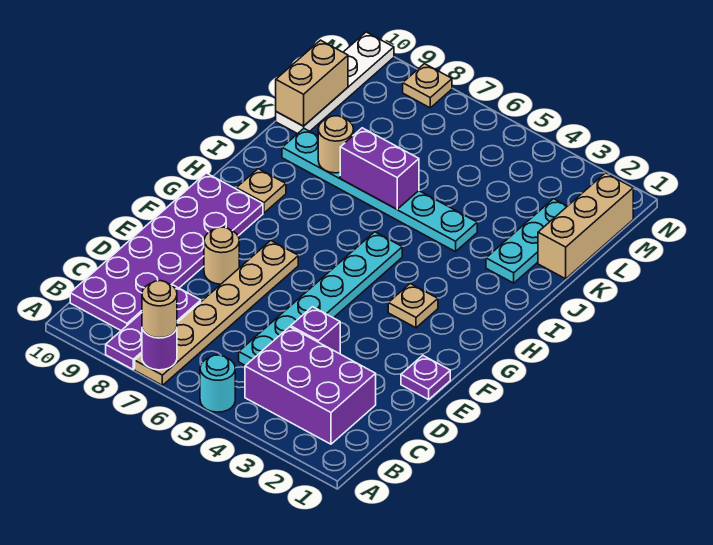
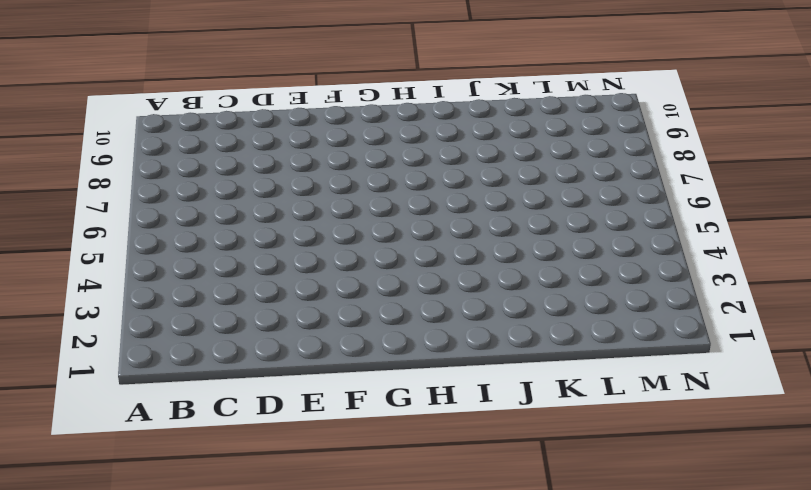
none -> cyan 1x1 round brick [200,355,235,412]
none -> tan 1x6 plate [135,241,298,385]
none -> purple 1x3 plate [106,285,201,369]

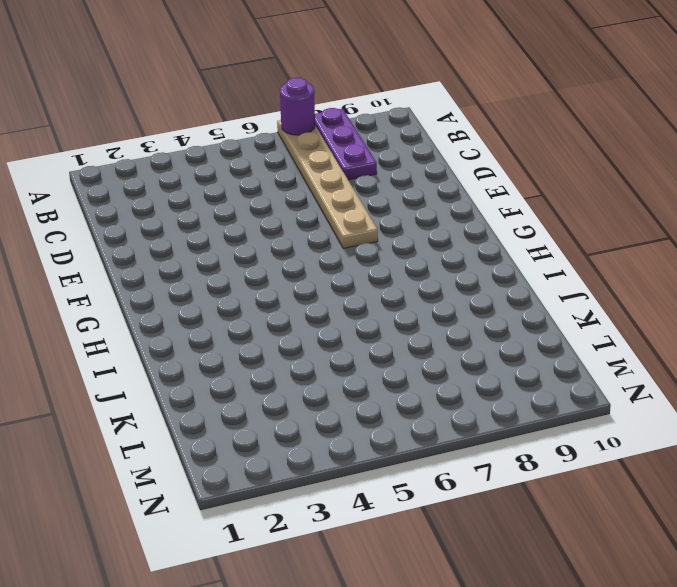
none -> cyan 1x1 round brick [200,355,235,412]
none -> purple 2x3 brick [245,327,376,444]
none -> purple 2x6 plate [70,173,263,330]

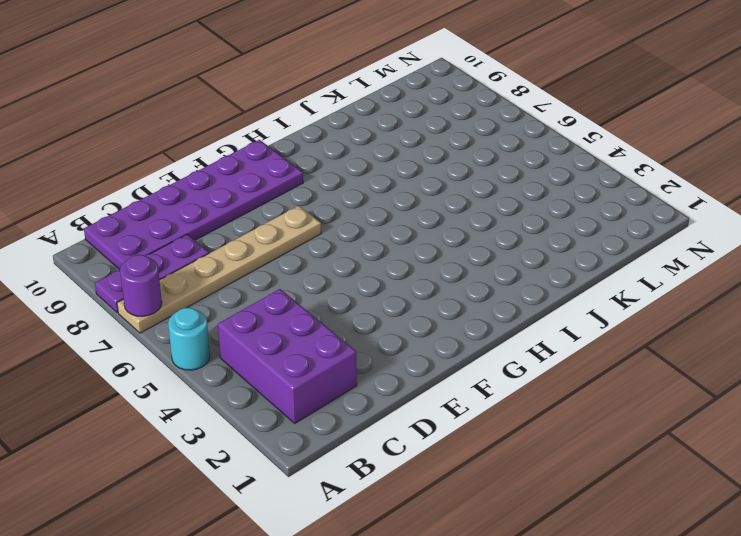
none -> cyan 1x6 plate [239,232,402,366]
none -> purple 1x1 brick [291,307,340,354]
none -> purple 1x1 plate [401,355,450,400]

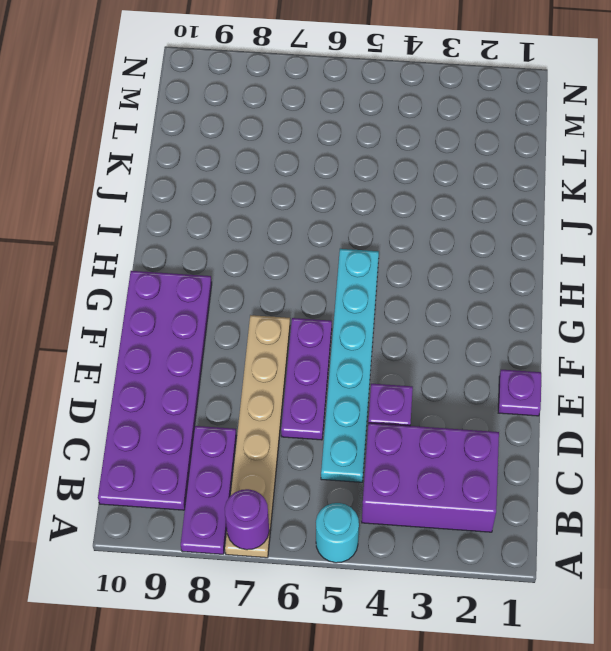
purple 1x3 plate [281,318,332,440] -> none
none -> tan 1x1 round brick [204,227,239,284]
none -> tan 1x1 plate [388,284,438,328]
none -> tan 1x1 plate [236,169,286,213]

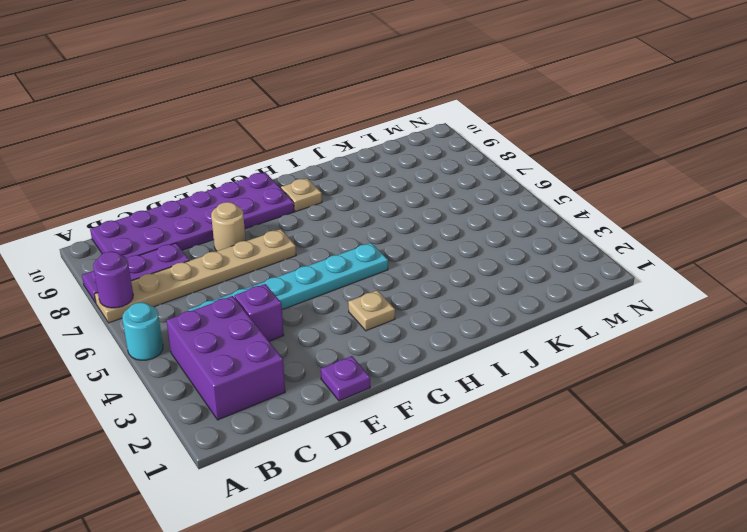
none -> cyan 1x3 plate [486,199,567,283]
none -> cyan 1x6 plate [282,129,477,252]
none -> tan 1x3 brick [538,173,633,279]

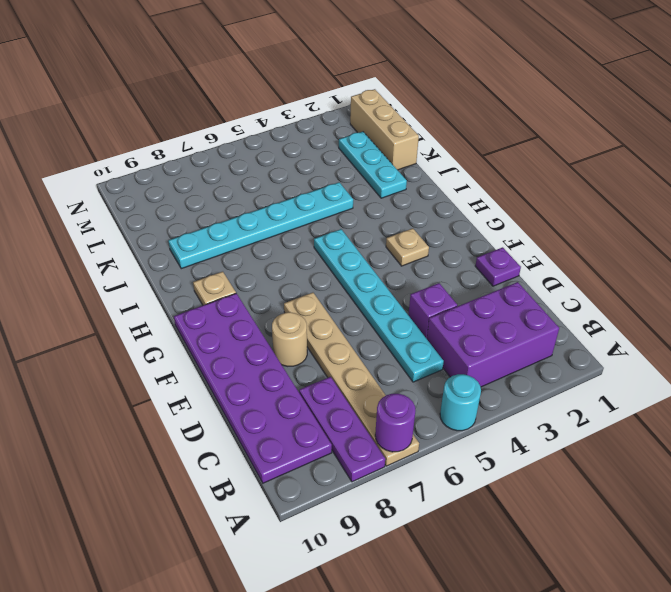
none -> white 1x4 plate [276,32,394,134]
none -> tan 1x1 plate [403,64,452,108]
none -> purple 1x2 brick [340,128,419,209]

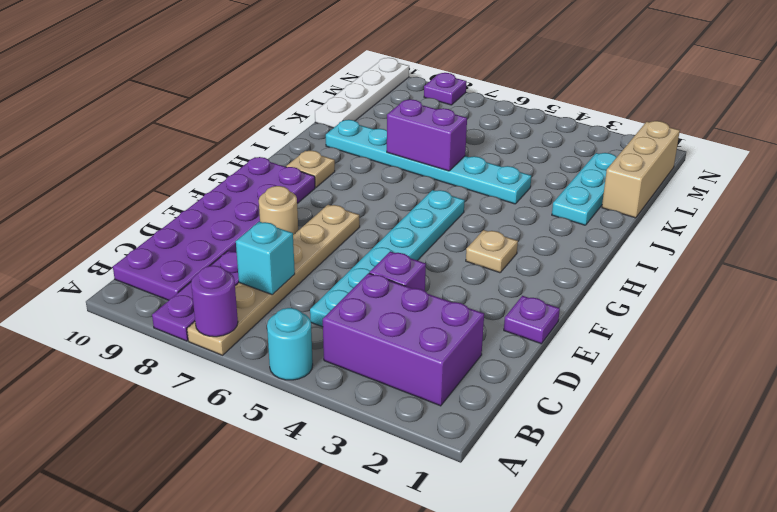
cyan 1x1 brick [236,222,295,295] -> none
purple 1x1 plate [424,73,466,105] -> tan 1x1 plate [403,64,452,108]
none -> tan 1x1 round brick [318,116,354,173]
none -> tan 1x2 brick [276,40,348,126]
none -> tan 1x1 round brick [142,281,177,338]

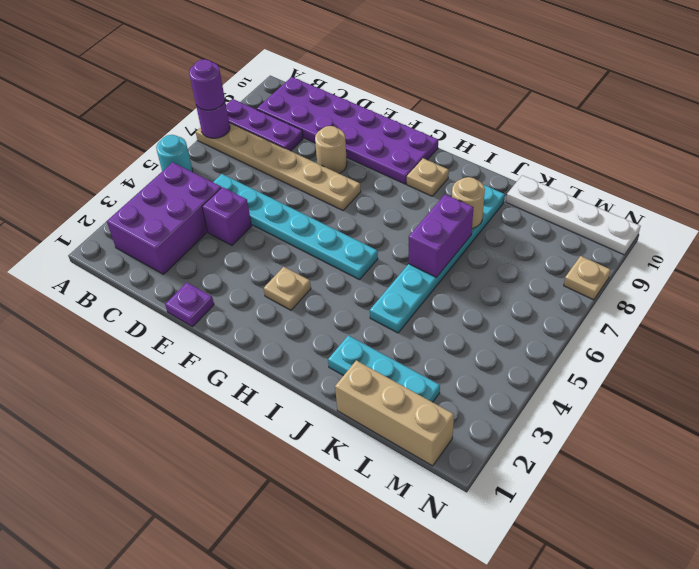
purple 1x1 round brick [189,60,225,110] -> tan 1x1 round brick [142,281,177,338]
none -> tan 1x2 brick [276,40,348,126]

